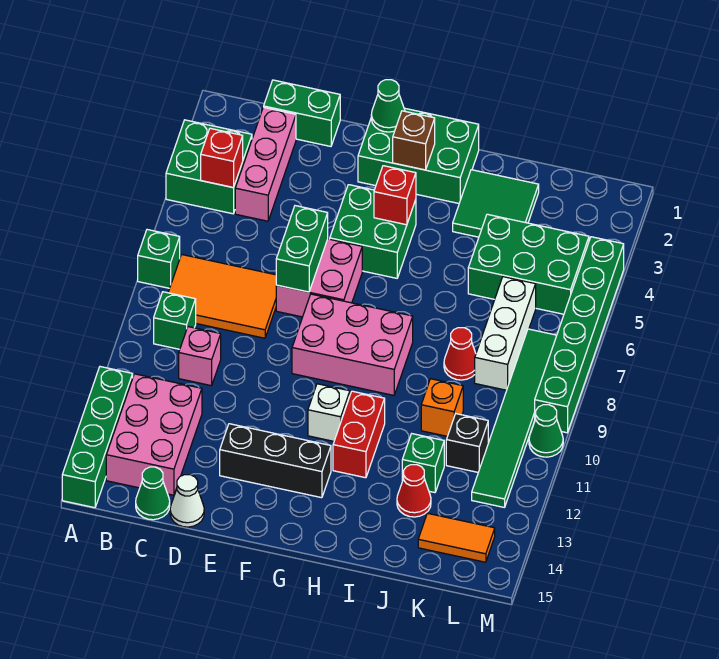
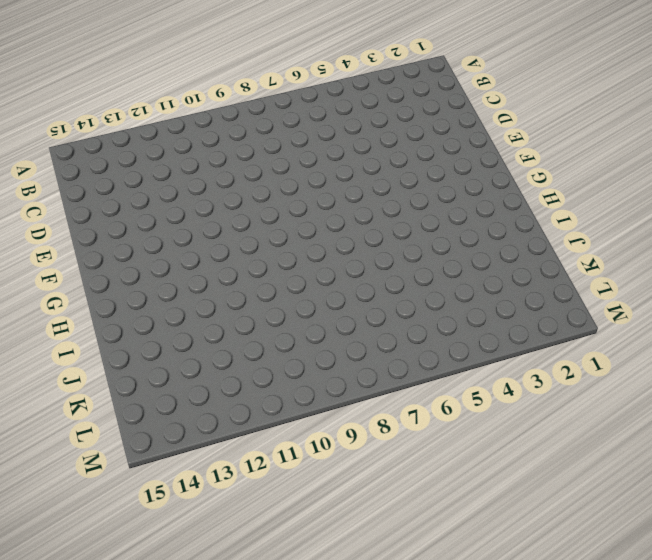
none -> green 2x2 brick [166,120,252,214]
none -> green 1x1 brick [138,230,180,288]
none -> green 1x4 brick [62,367,133,508]
none -> orange 2x3 tile [168,255,276,338]

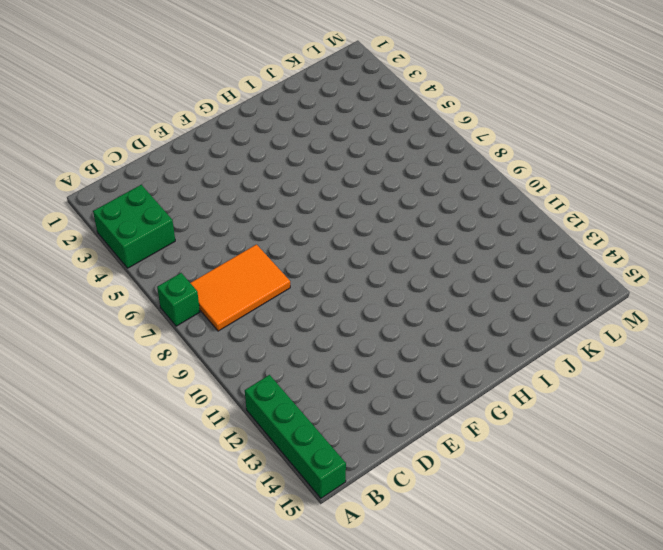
none -> green 1x1 brick [154,292,196,349]
none -> pink 2x3 brick [106,374,202,495]
none -> green 1x2 brick [264,80,340,146]
none -> pink 1x3 brick [235,107,296,221]

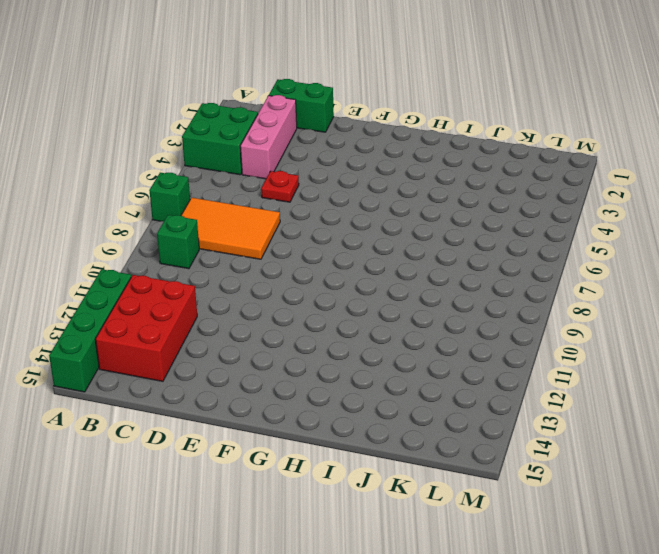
red 2x3 brick [96,275,197,381] -> pink 2x3 brick [106,374,202,495]
red 1x1 plate [261,171,299,202] -> none
none -> pink 1x1 brick [179,327,221,386]
none -> green 1x1 cone [136,467,170,520]
none -> white 1x1 cone [170,475,204,527]
none -> pink 2x2 brick [276,239,362,317]

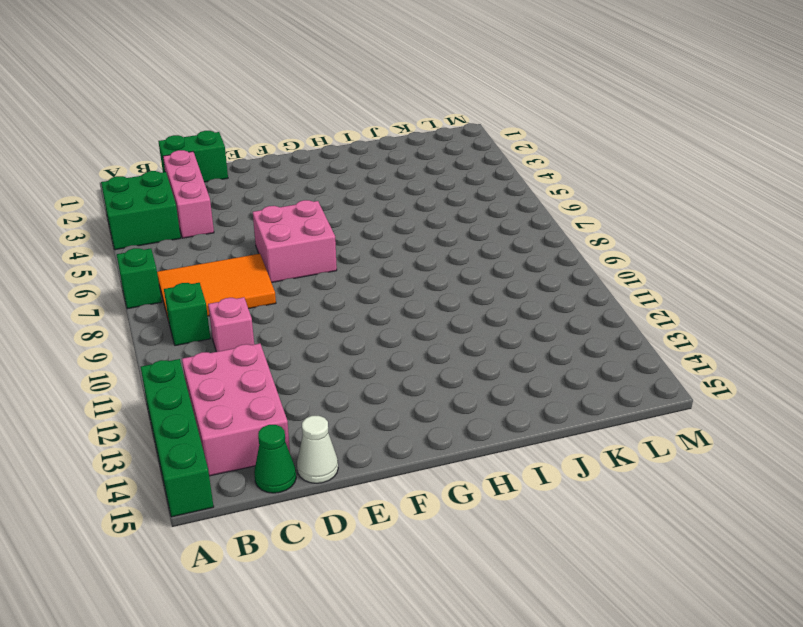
none -> black 1x3 brick [220,424,331,498]
none -> green 2x3 brick [358,108,479,203]
none -> green 2x2 brick [330,185,416,278]
none -> pink 2x3 brick [292,294,413,395]

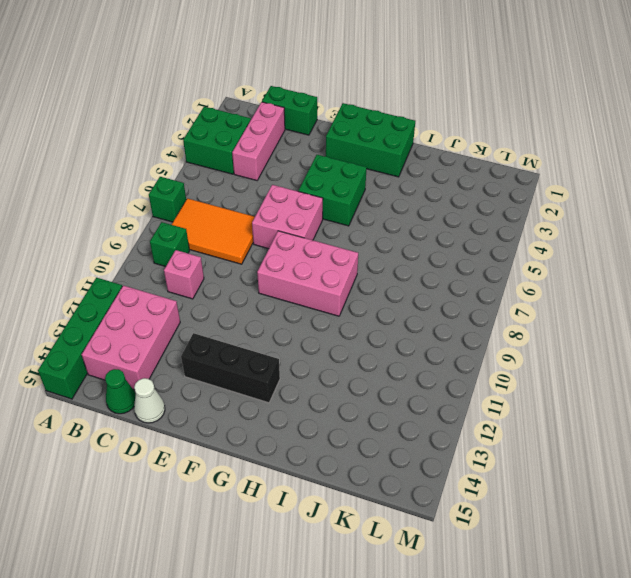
none -> white 1x1 brick [308,384,350,441]
none -> red 1x2 brick [333,391,385,478]
none -> green 2x2 tile [453,170,539,237]
none -> green 2x3 brick [468,214,589,314]

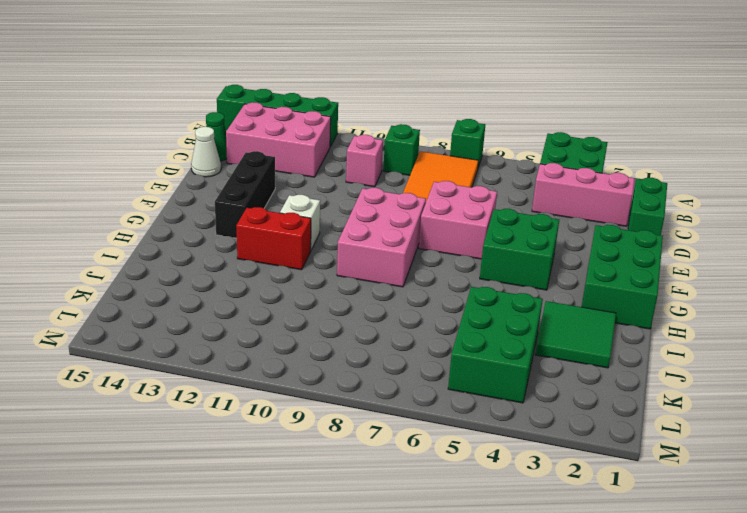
none -> red 1x1 cone [444,328,476,380]
none -> orange 1x1 brick [421,379,463,436]
none -> green 1x1 brick [402,434,444,493]
none -> red 1x1 cone [397,465,431,517]

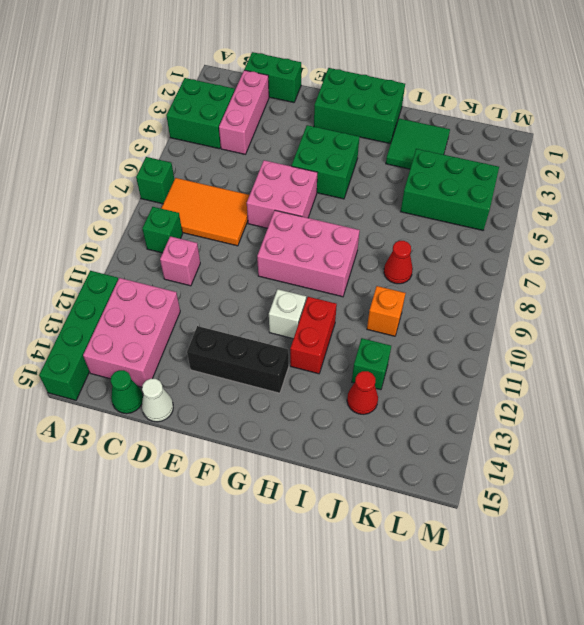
none -> white 1x3 brick [475,277,536,390]
none -> black 1x1 brick [446,414,488,472]
none -> orange 1x2 tile [418,513,495,562]
none -> green 1x6 tile [472,329,557,508]

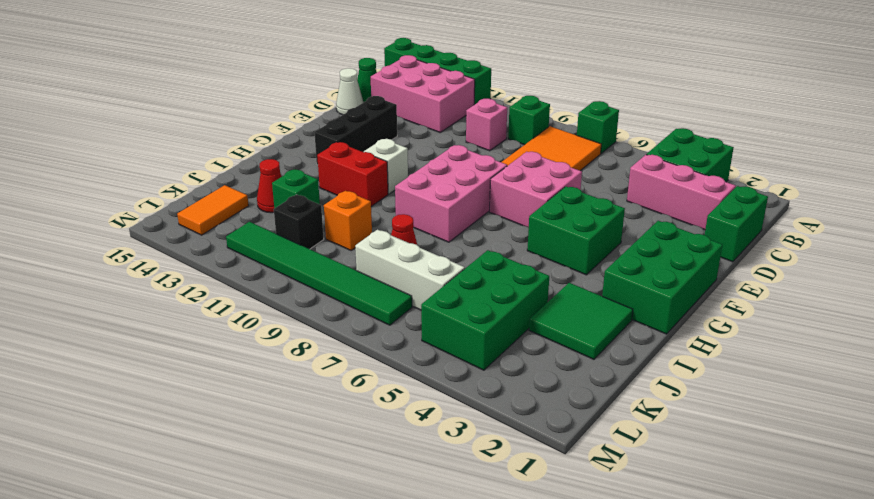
none -> green 1x6 brick [535,237,624,433]
none -> green 1x1 cone [529,405,563,457]
none -> red 1x1 brick [201,128,243,188]
none -> green 1x2 brick [276,206,328,292]

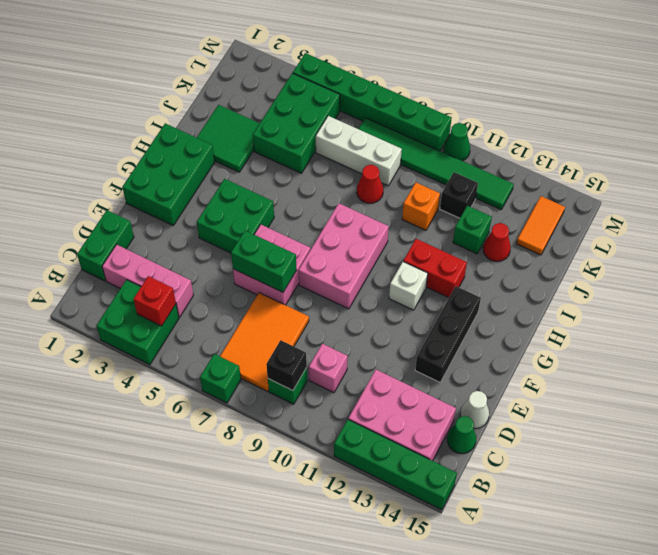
black 1x1 brick [266,340,307,391] -> none
none -> green 1x1 cone [371,80,405,132]
none -> brown 1x1 brick [393,111,435,170]
none -> red 1x1 brick [374,166,416,225]

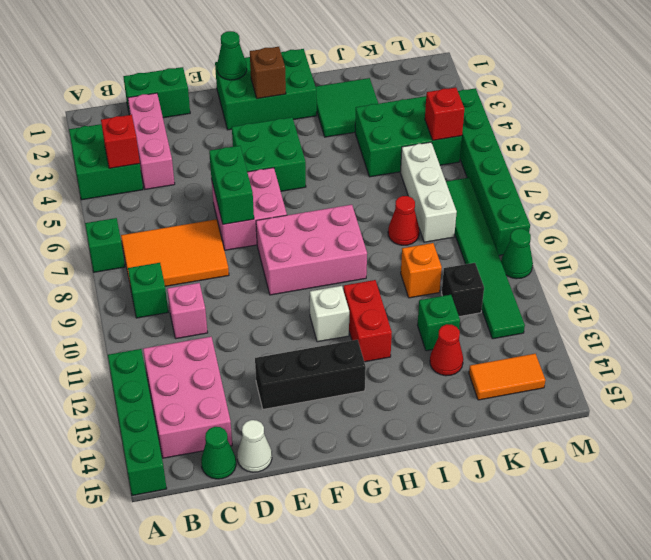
red 1x1 brick [425,88,464,140] -> red 1x1 brick moved to [374,166,416,225]

